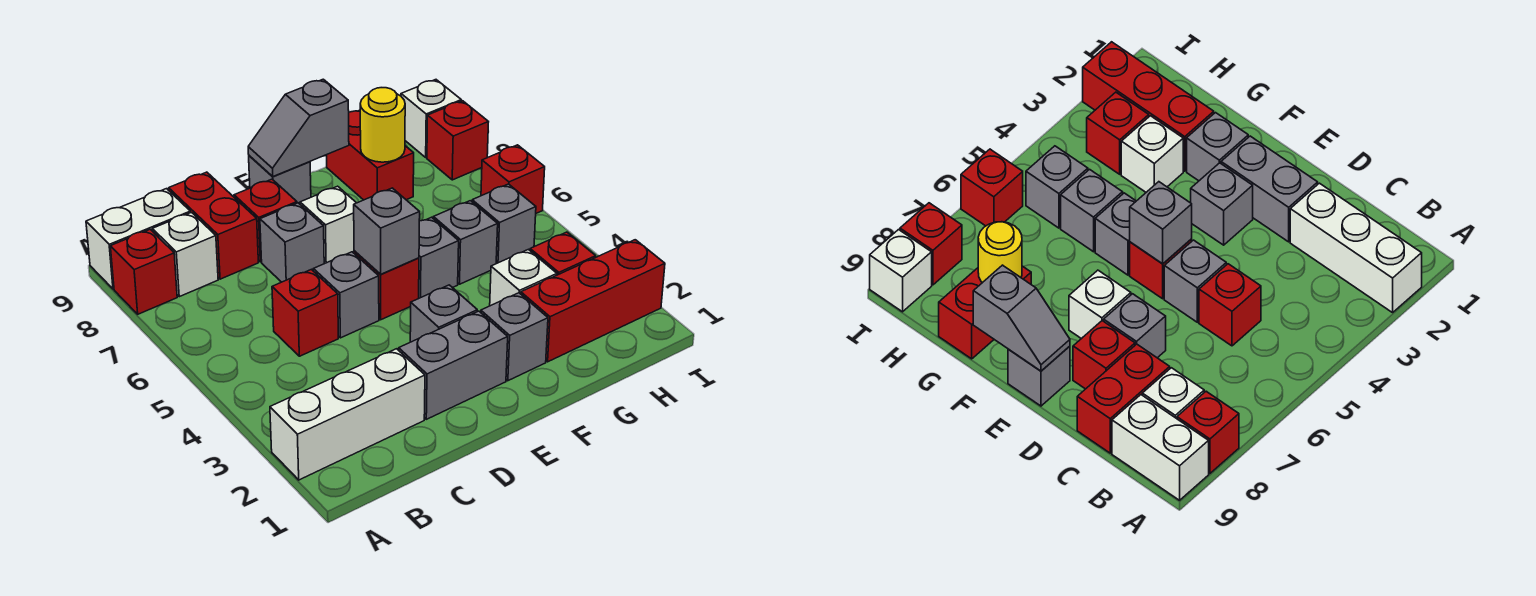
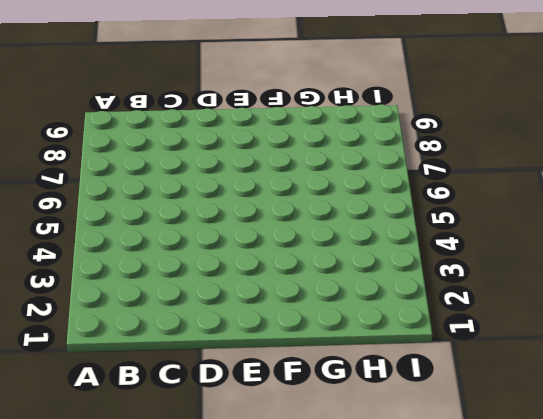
none -> white 1x3 brick [270,349,425,480]
none -> red 1x1 brick [110,229,177,314]
none -> white 1x2 brick [86,189,190,289]

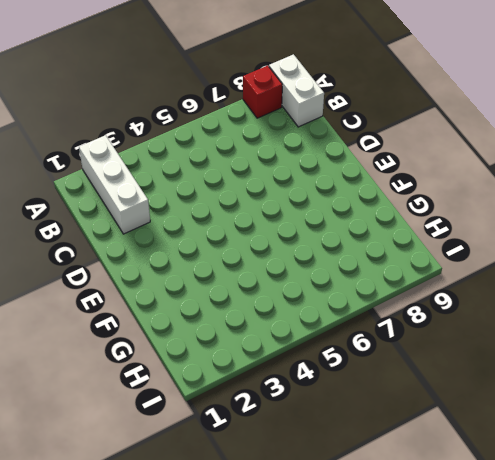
none -> white 1x1 brick [152,212,218,297]
none -> red 1x1 brick [272,269,338,356]
none -> red 1x2 brick [169,172,258,279]

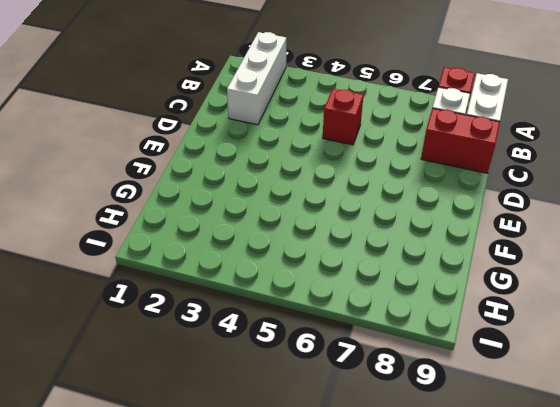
none -> grey 1x2 brick [399,311,508,419]
none -> grey 1x1 brick [313,252,379,338]
none -> grey 1x1 brick [260,203,324,282]

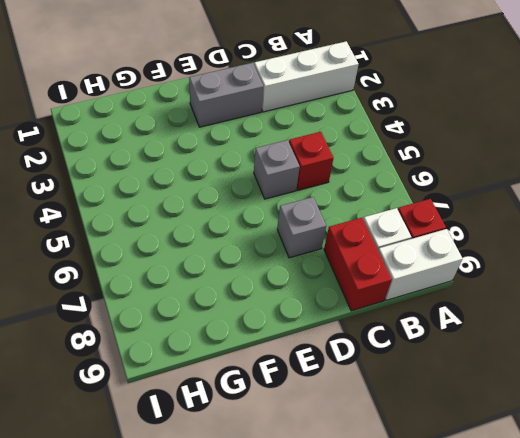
none -> red 1x1 brick [234,179,297,262]
none -> grey 1x1 brick [410,285,477,342]
none -> red 1x1 brick [354,251,419,320]

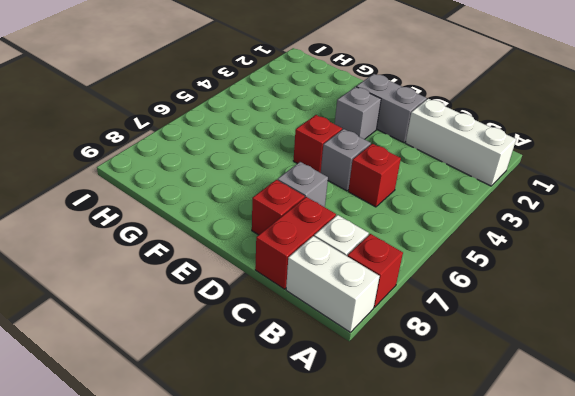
none -> white 1x1 brick [300,186,356,264]
none -> grey 1x1 brick [249,156,311,204]
none -> grey 1x1 brick [481,293,548,381]

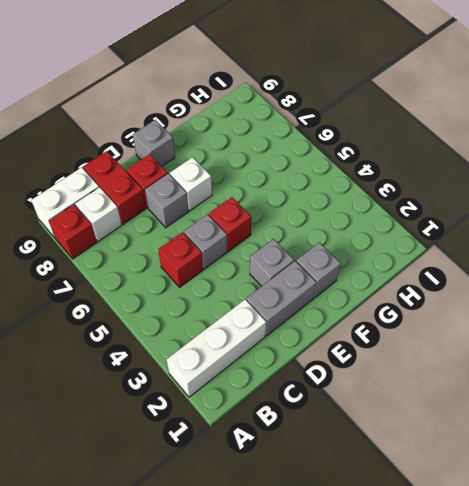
none -> grey 1x1 brick [419,217,459,298]
none -> red 1x3 brick [521,240,665,362]
none -> white 1x1 brick [490,249,557,306]

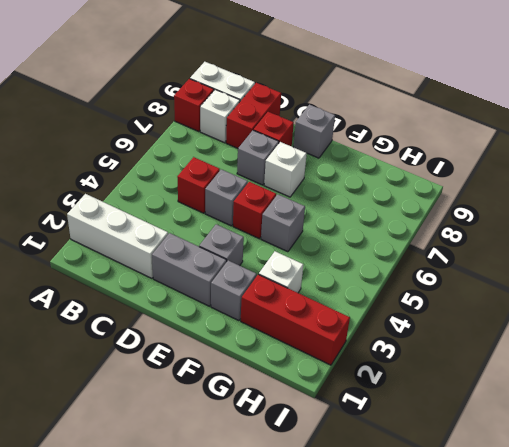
none -> grey 1x1 brick [433,201,498,284]
none -> red 1x2 brick [327,110,414,200]
none -> red 1x1 brick [530,232,596,275]

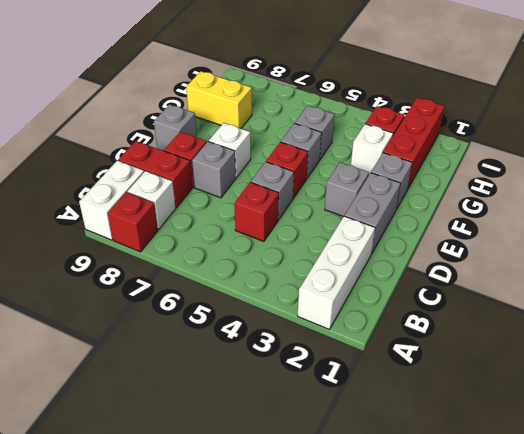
yellow 1x2 brick [186,71,252,128] -> red 1x2 brick [327,110,414,200]
none -> grey 1x1 brick [472,184,536,264]
none -> red 1x1 brick [481,145,545,213]
none -> red 1x1 brick [427,101,488,180]

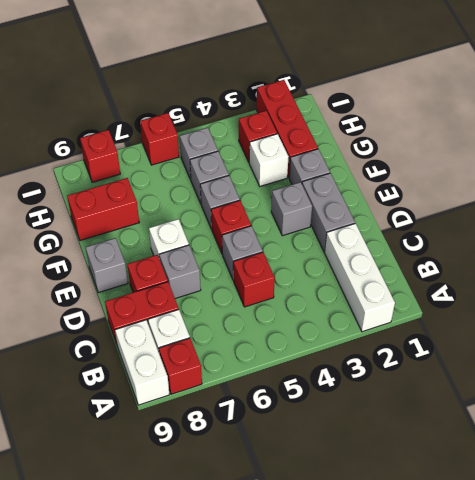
none -> white 1x1 brick [401,80,461,157]
none -> grey 1x1 brick [354,188,420,274]
none -> grey 1x2 slope [248,79,349,177]

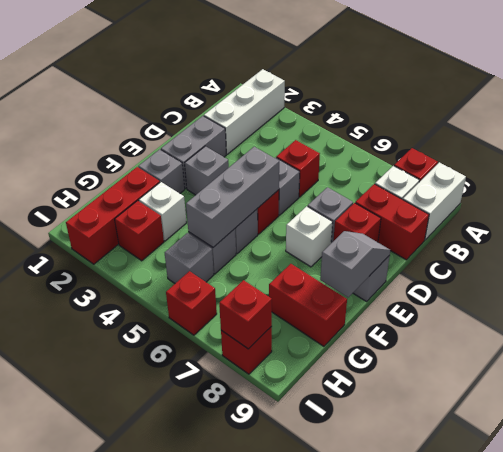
grey 1x3 brick [186,147,279,247] -> grey 1x1 brick [354,188,420,274]
red 1x1 brick [219,280,272,349] -> none
none -> white 1x1 brick [401,80,461,157]
none -> yellow 1x1 round brick [360,88,405,162]

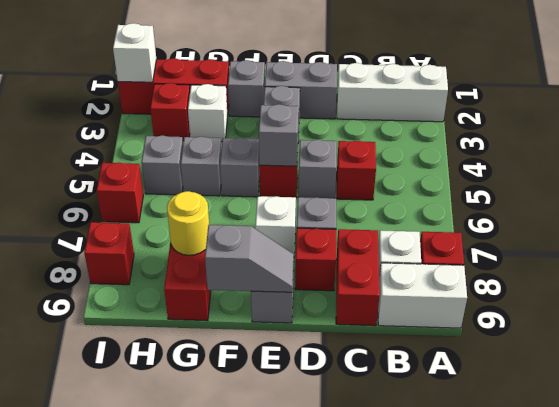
white 1x1 brick [113,23,156,82] -> white 1x1 brick moved to [401,80,461,157]

